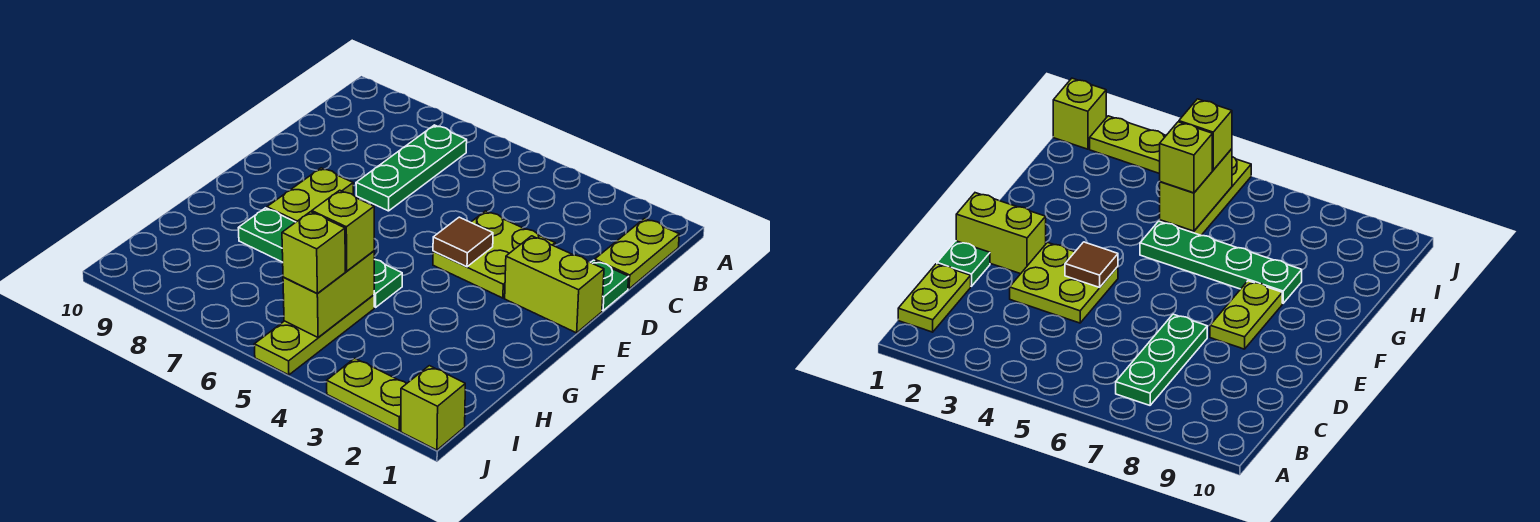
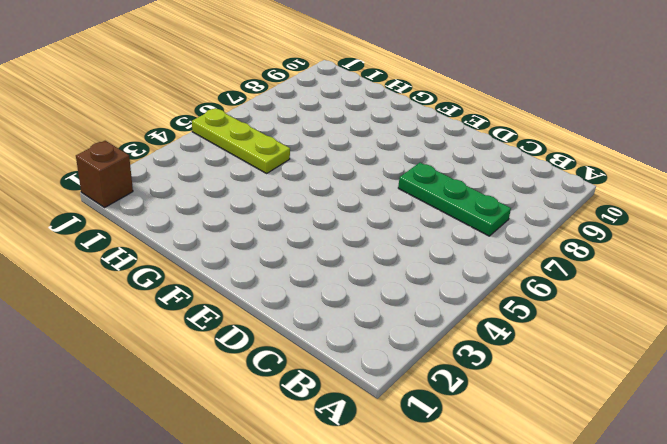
brown 1x1 brick [76,141,133,207] -> lime 1x1 brick [401,366,465,450]
none -> lime 1x2 plate [595,218,679,289]
none -> green 1x1 plate [591,260,629,311]
none -> lime 2x2 plate [433,211,555,298]

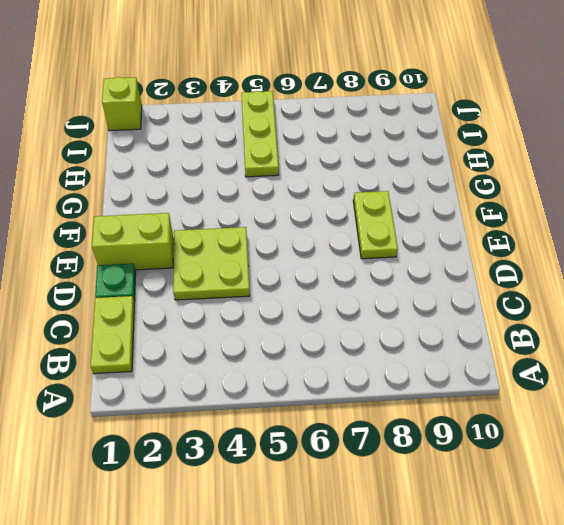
none -> green 1x3 plate [356,125,467,211]
none -> green 1x4 plate [238,208,402,307]
none -> lime 1x2 plate [327,358,406,431]

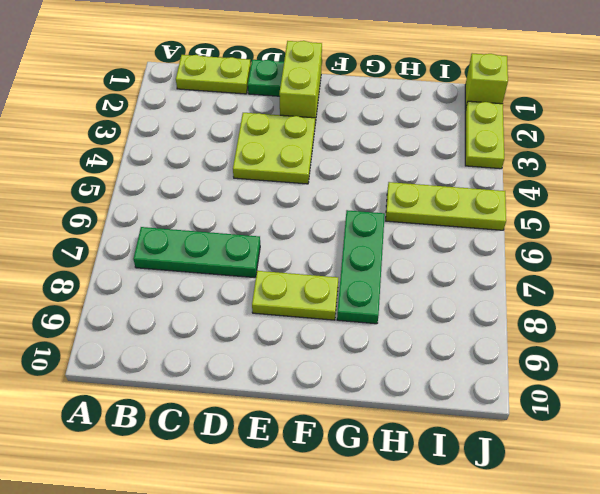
green 1x3 plate [337,210,385,324] -> green 1x4 plate [238,208,402,307]
none -> brown 1x1 tile [433,217,493,267]
none -> lime 1x2 brick [283,251,374,337]
none -> lime 1x1 brick [312,190,374,271]

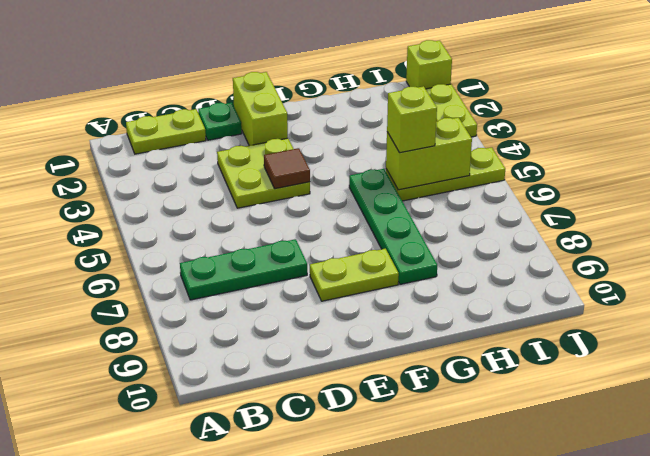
none -> lime 1x1 brick [282,212,345,294]

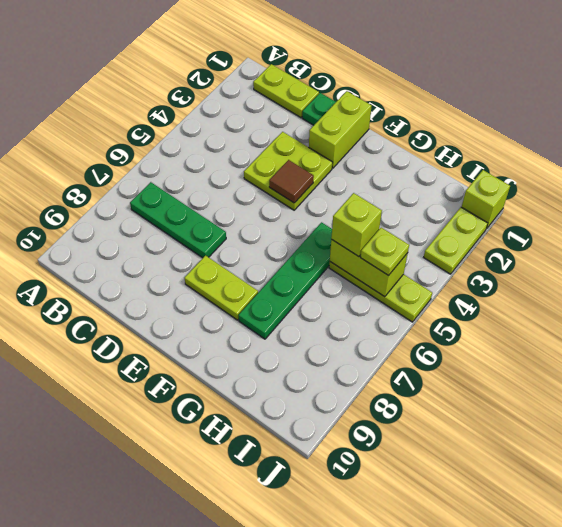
lime 1x1 plate [360,228,409,276] -> lime 1x1 brick [282,212,345,294]

